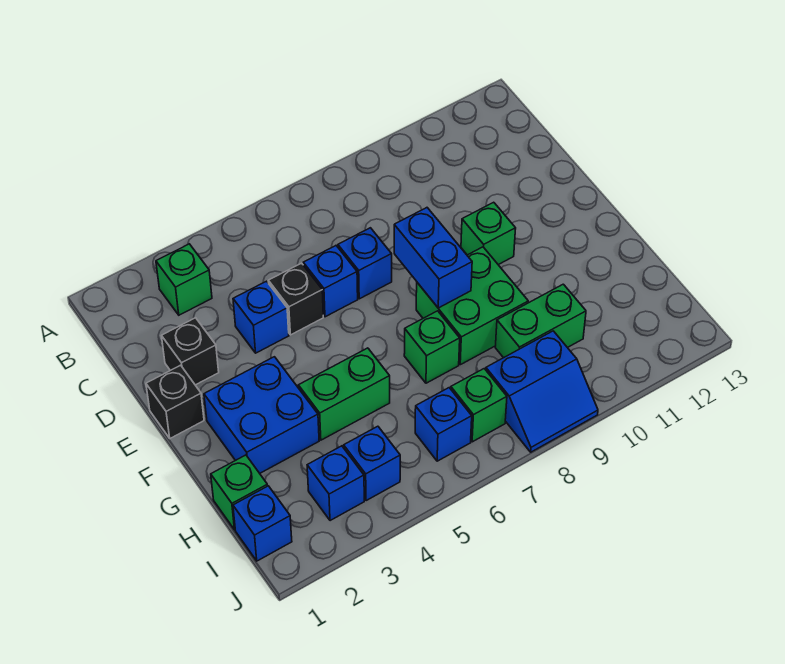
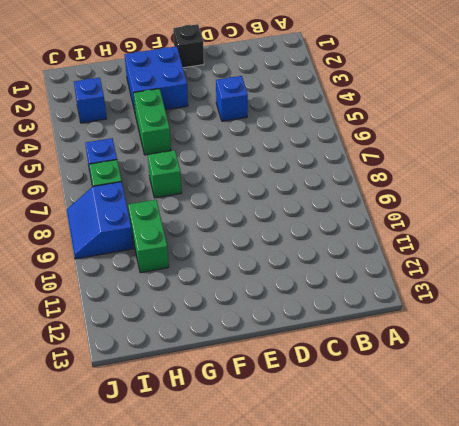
none -> green 1x1 brick [156,244,212,315]
none -> black 1x1 brick [162,318,219,385]
none -> black 1x1 brick [268,263,323,335]

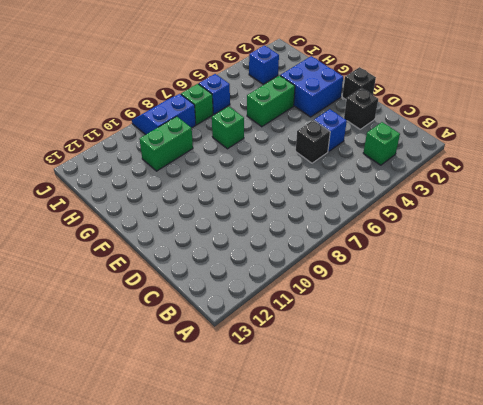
none -> blue 1x1 brick [303,246,358,317]
none -> blue 1x1 brick [338,228,392,299]
none -> green 1x1 brick [461,202,516,265]

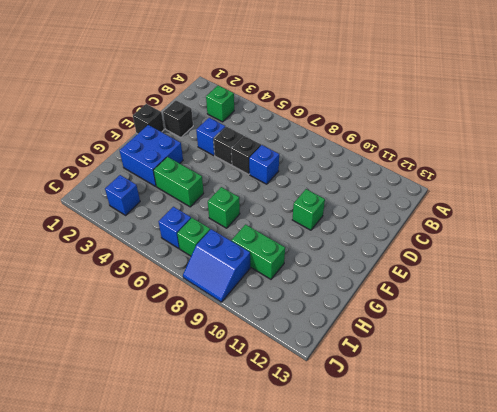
black 1x1 brick [231,136,261,174] -> blue 1x1 brick [303,246,358,317]
none -> green 2x2 brick [416,247,528,365]
none -> green 1x1 brick [211,455,267,530]
none -> blue 1x1 brick [233,486,292,561]

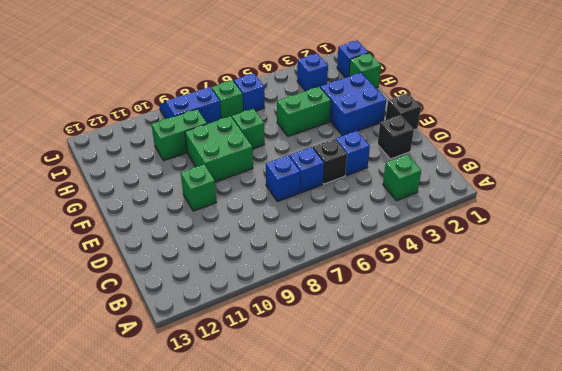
none -> blue 1x1 brick [344,426,400,501]
none -> blue 1x2 brick [394,208,472,308]

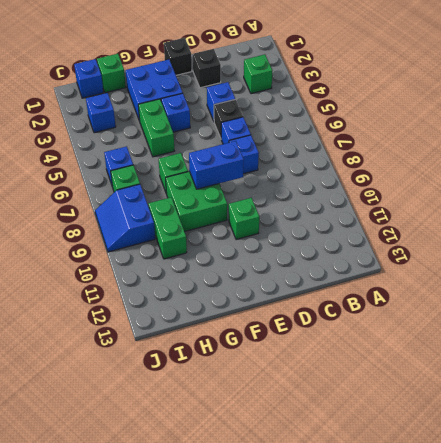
blue 1x1 brick [161,93,190,132] -> blue 1x1 brick moved to [344,426,400,501]

